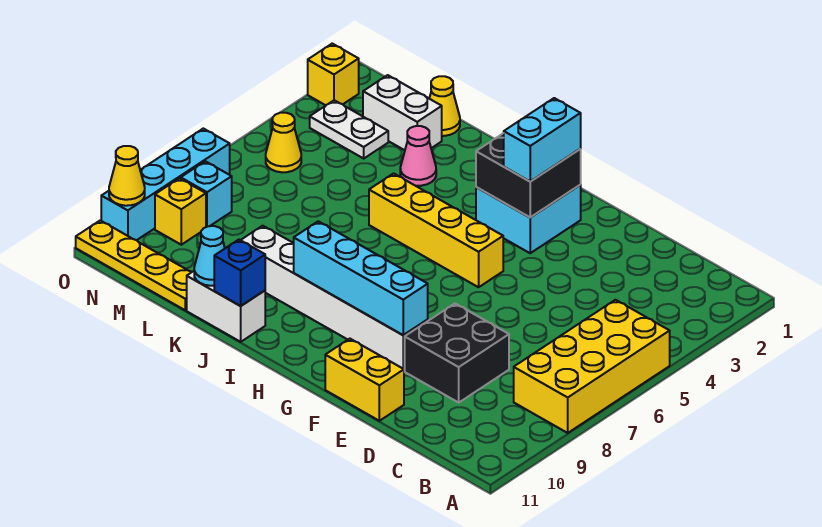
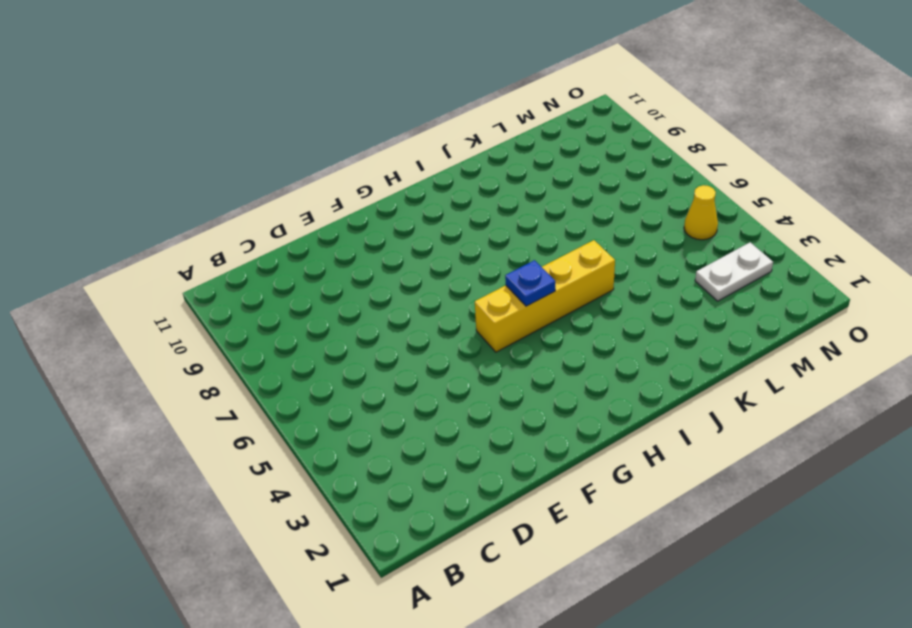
blue 1x1 plate [505,260,555,306] -> none
none -> yellow 2x4 brick [514,300,670,433]
none -> black 2x2 brick [405,304,509,402]
none -> yellow 1x2 brick [325,339,404,421]

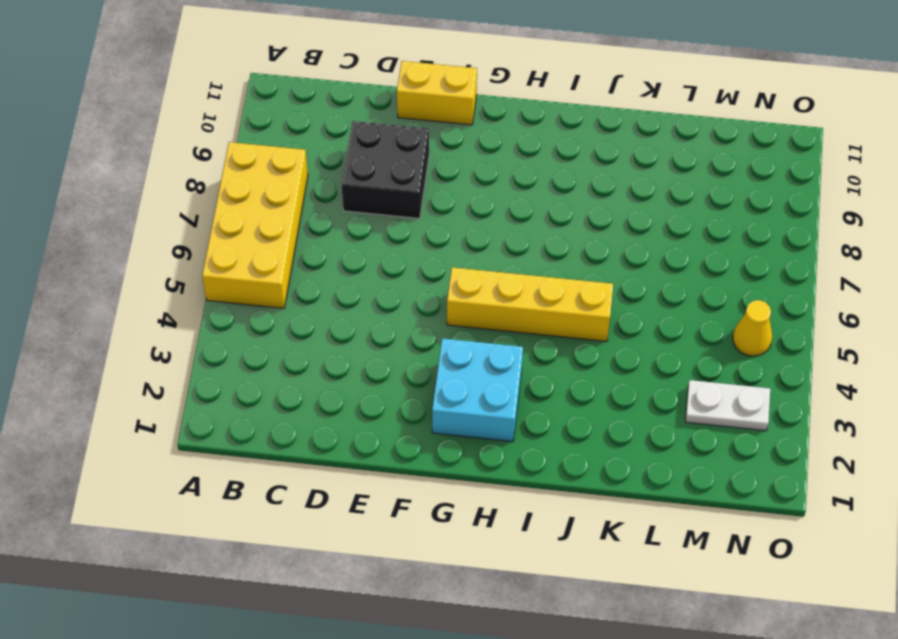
none -> white 1x6 brick [241,226,428,370]
none -> white 1x2 brick [187,271,265,342]
none -> pink 1x1 cone [400,126,436,186]

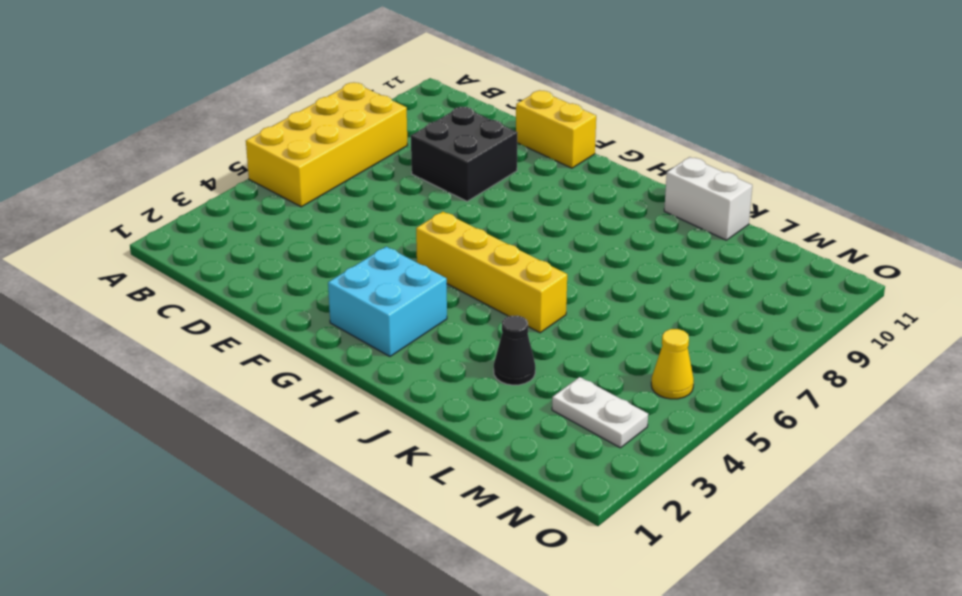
black 1x1 cone [494,315,535,385] -> pink 1x1 cone [400,126,436,186]
none -> white 1x6 brick [241,226,428,370]
none -> yellow 1x1 cone [429,76,460,136]
none -> white 1x2 brick [363,75,442,150]

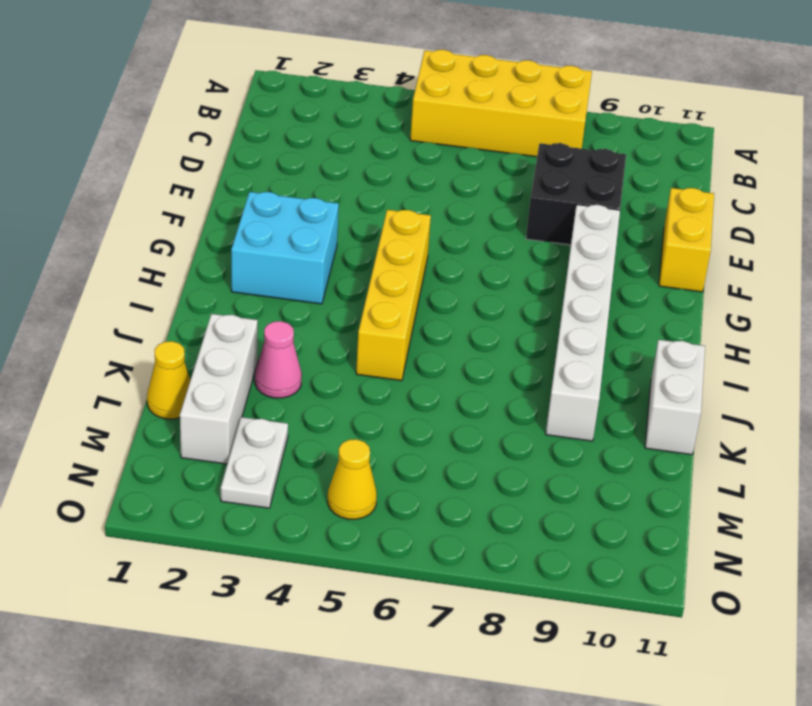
white 1x3 brick [180,314,258,464] -> white 1x2 brick [363,75,442,150]
none -> yellow 1x4 plate [76,220,191,310]
none -> cyan 1x1 brick [181,161,232,227]
none -> yellow 1x1 brick [155,178,206,245]

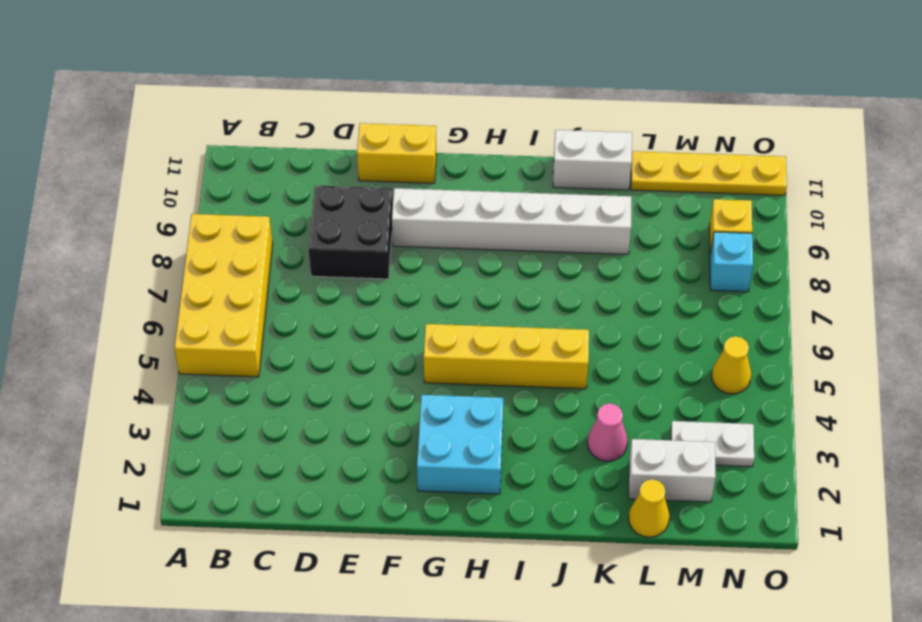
none -> yellow 1x1 brick [308,44,359,105]
none -> cyan 1x4 brick [101,128,230,240]
none -> cyan 1x4 brick [294,221,428,335]

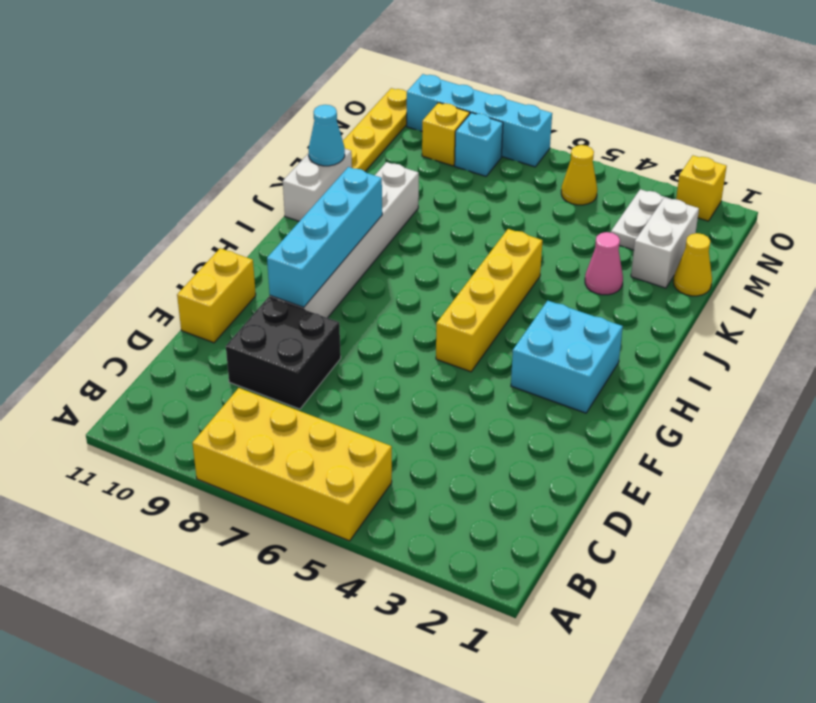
none -> black 2x2 brick [476,133,581,217]
none -> blue 1x1 brick [214,240,265,306]
none -> yellow 1x1 cone [109,146,145,206]

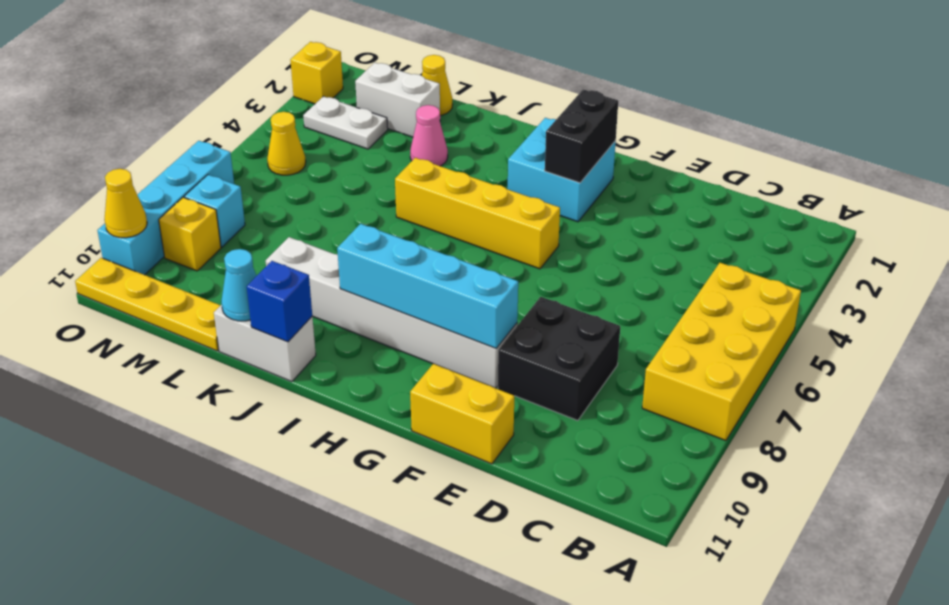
black 1x2 brick [545,89,618,183] -> black 2x2 brick [476,133,581,217]
none -> cyan 1x2 brick [504,98,581,181]

